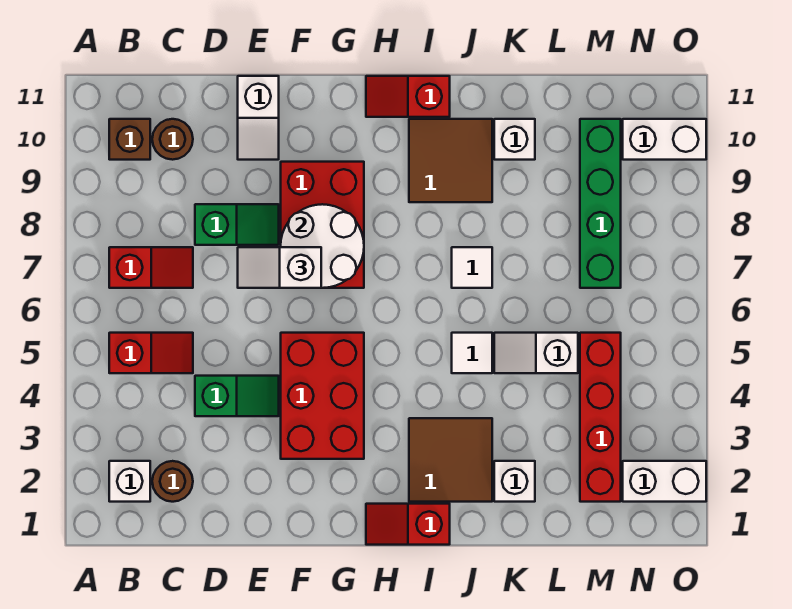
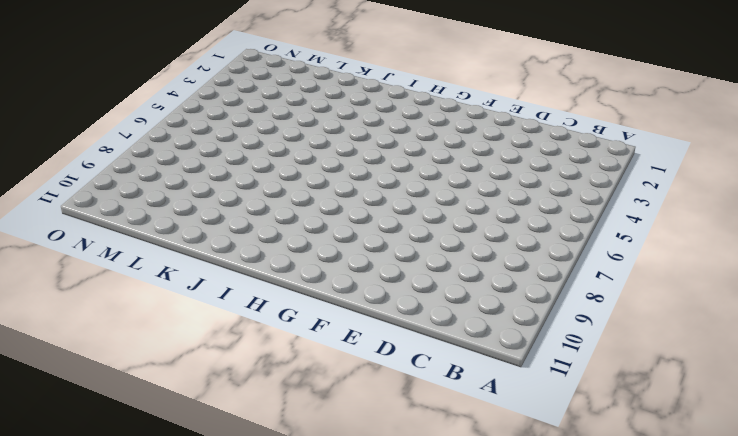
none -> white 1x1 brick [109,461,150,502]
none -> red 1x2 slope [109,333,193,373]
none -> red 1x2 slope [109,247,193,288]

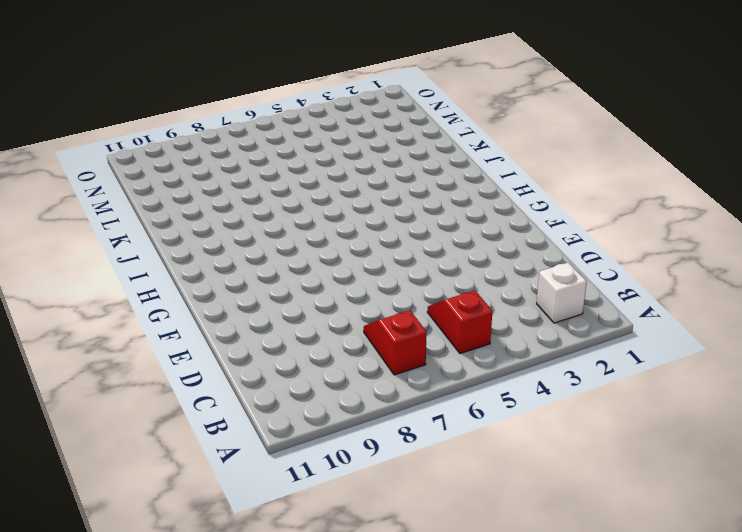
none -> brown 1x1 brick [109,119,150,160]
none -> brown 1x1 round brick [152,461,193,502]
none -> brown 1x1 round brick [152,119,193,160]

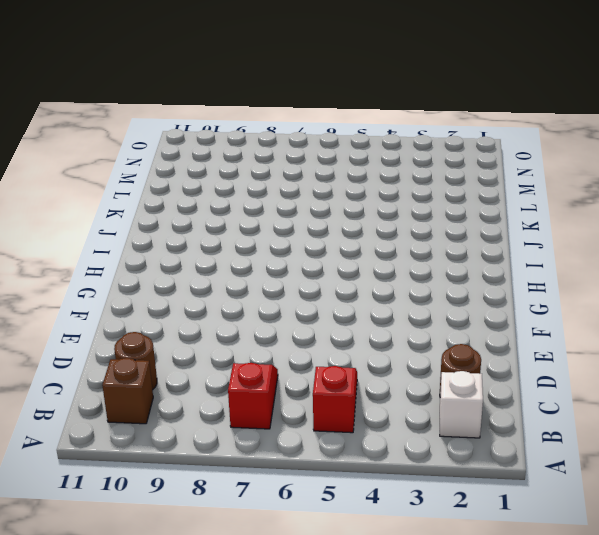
none -> green 1x2 slope [195,376,279,416]
none -> green 1x2 slope [195,204,279,245]
none -> white 1x2 slope [238,76,279,160]

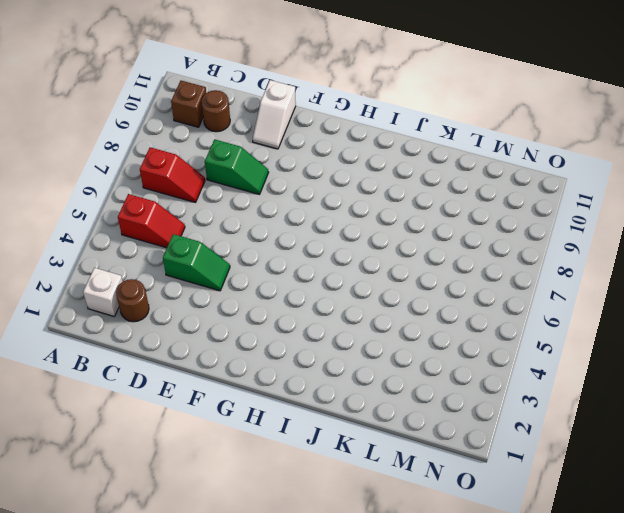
none -> red 2x3 brick [281,333,364,459]
none -> red 2x3 brick [281,162,364,288]
none -> red 1x2 slope [366,504,450,545]

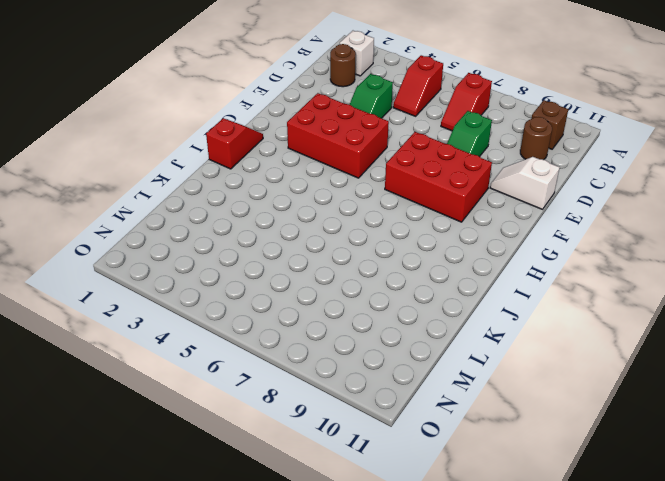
none -> red 1x2 slope [366,76,450,117]
none -> brown 2x2 tile [409,418,492,502]
none -> brown 2x2 tile [409,119,492,202]

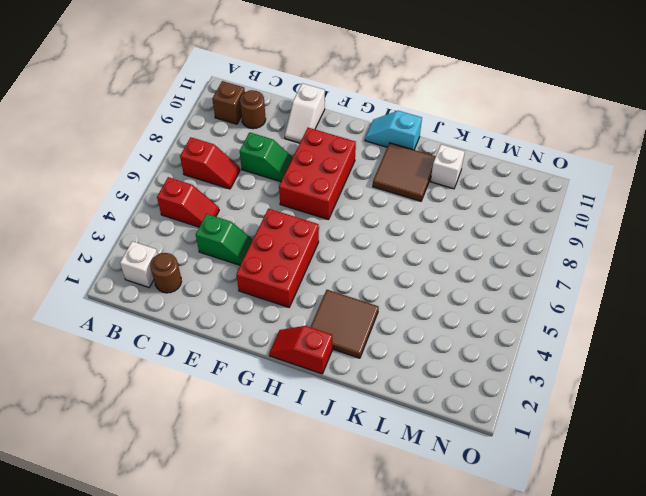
cyan 1x2 slope [365,111,422,150] -> red 1x2 slope [366,76,450,117]
none -> white 1x1 tile [452,333,492,373]
none -> white 1x1 tile [452,247,492,288]
none -> white 1x1 brick [494,461,535,502]

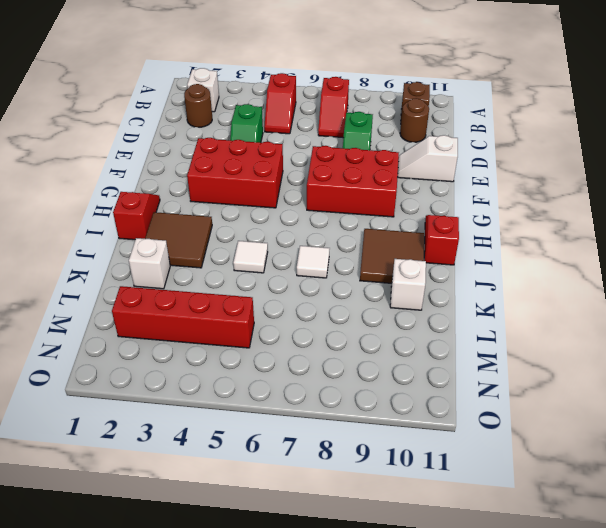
none -> white 1x2 slope [494,333,578,373]
none -> green 1x4 brick [580,119,621,288]
none -> white 1x2 brick [623,461,706,502]

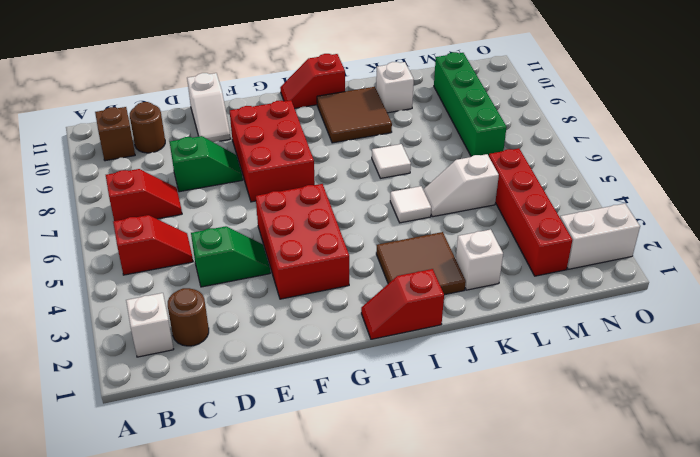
none -> white 1x2 brick [623,119,706,160]
none -> white 2x2 round brick [281,204,364,288]
none -> white 1x2 slope [238,247,321,288]

